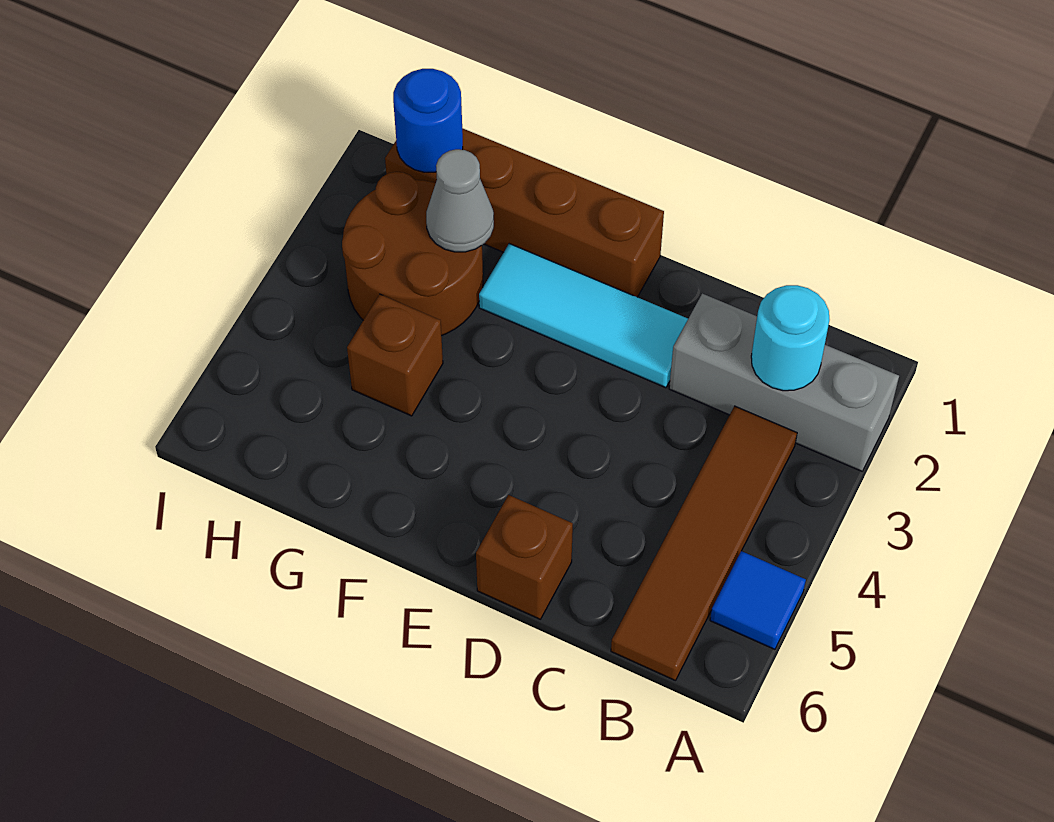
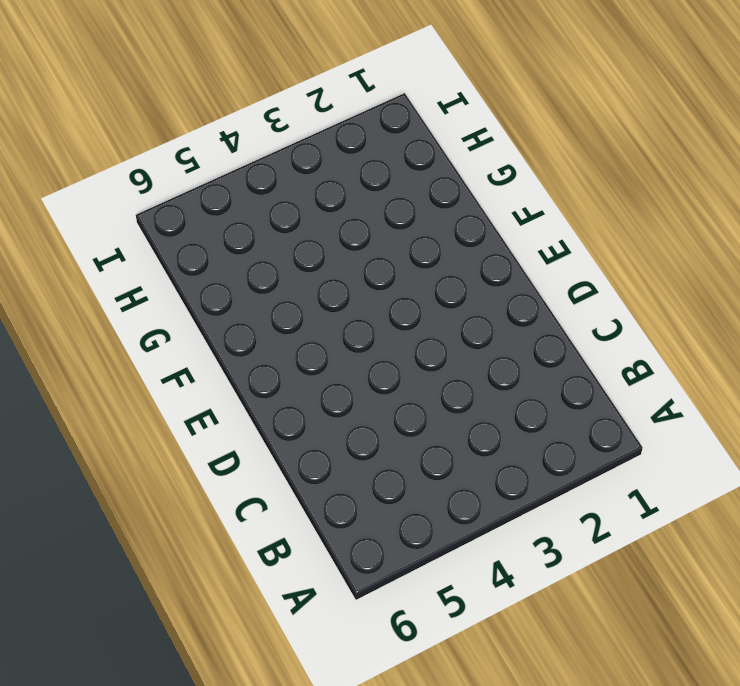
none -> grey 1x3 brick [669,294,899,471]
none -> blue 1x1 tile [710,551,806,649]

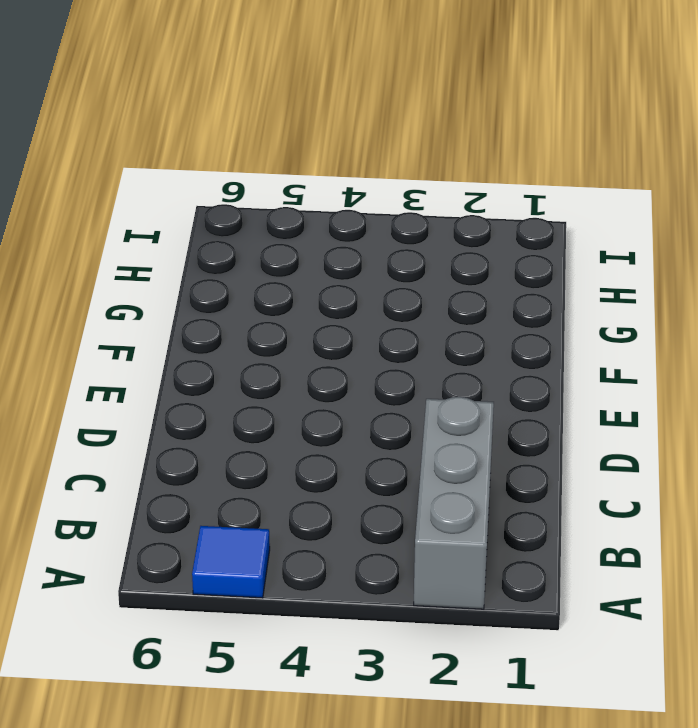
none -> brown 1x4 tile [611,406,797,681]
none -> cyan 1x3 tile [479,244,688,388]

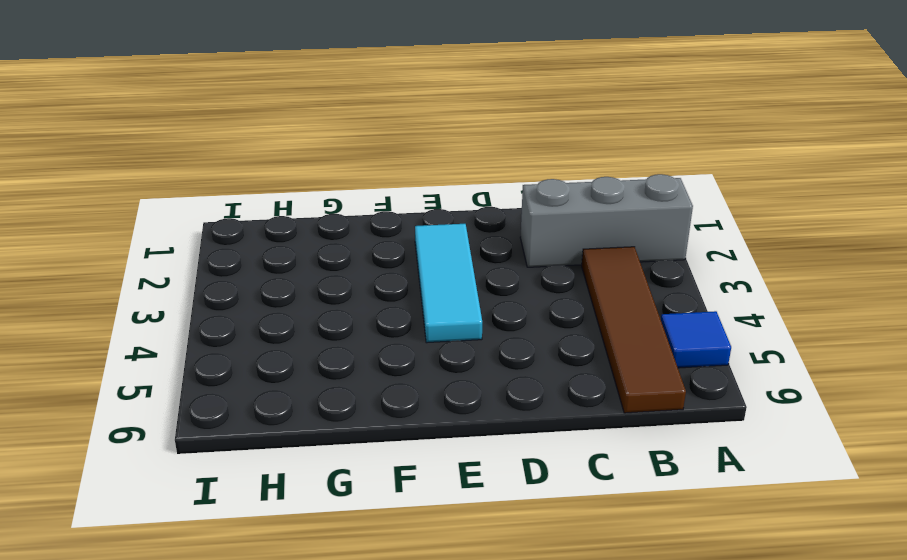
cyan 1x3 tile [415,224,482,343] -> cyan 1x3 tile turned to [479,244,688,388]
none -> brown 1x1 brick [476,495,573,619]
none -> brown 1x4 brick [385,128,664,297]

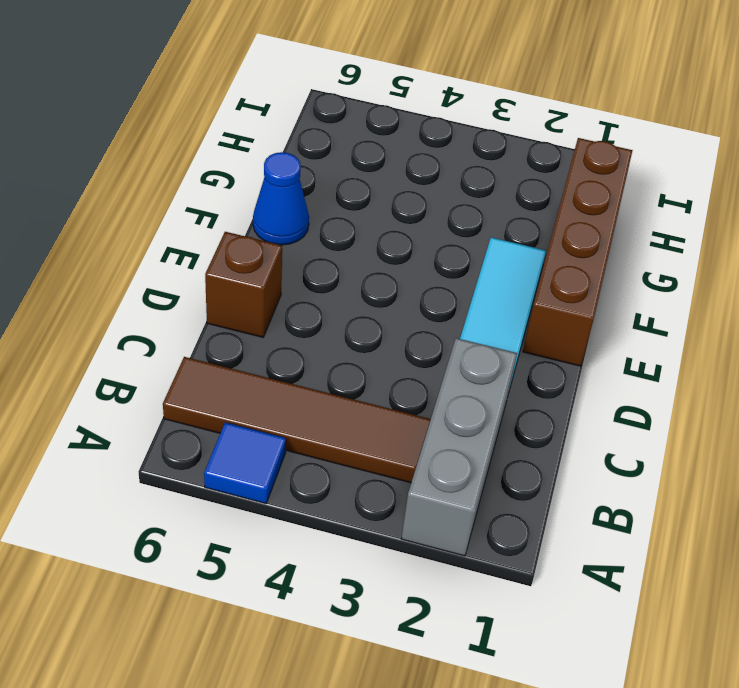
blue 1x1 cone [253,152,309,245] -> none
none -> brown 2x2 round brick [342,172,483,336]
none -> brown 1x1 brick [347,294,443,416]

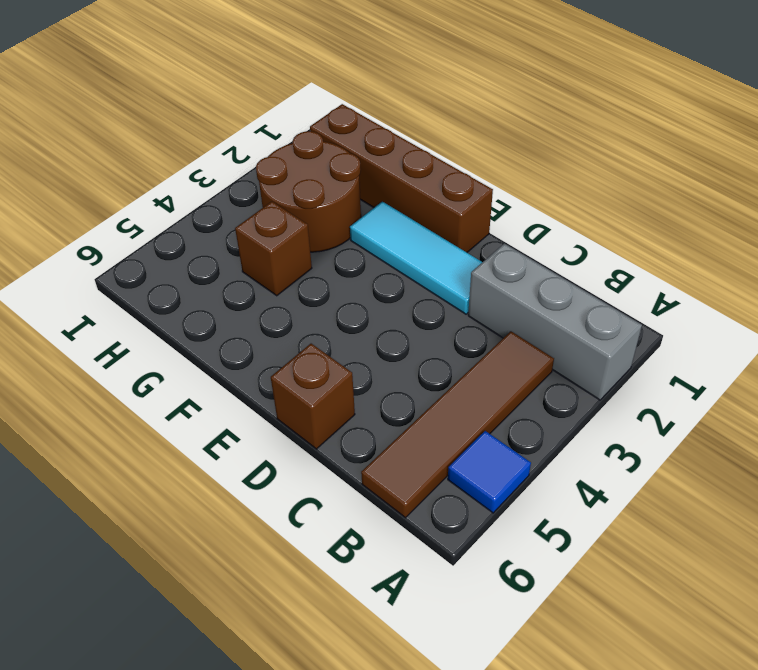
none -> cyan 1x1 round brick [751,285,830,391]
none -> grey 1x1 cone [426,149,494,252]

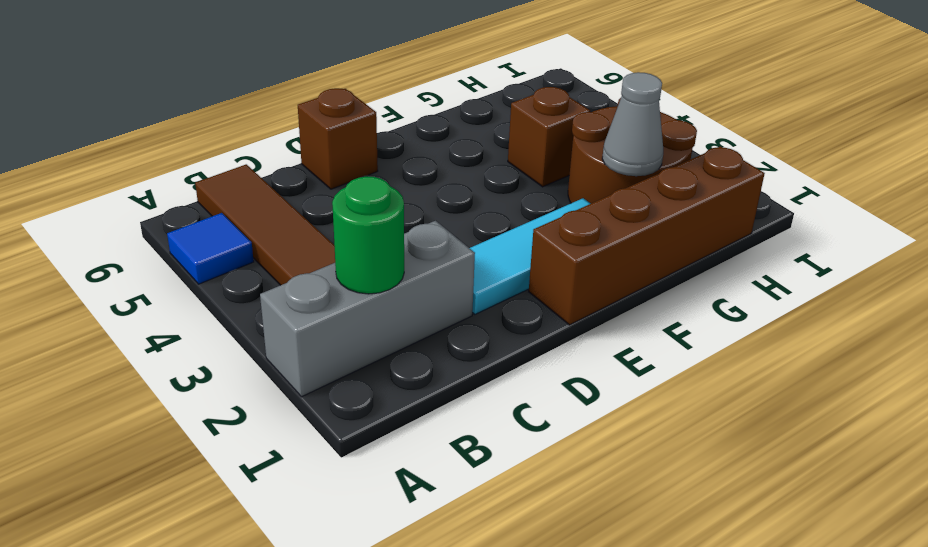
green 1x1 round brick [332,177,404,294] -> cyan 1x1 round brick [751,285,830,391]
none -> blue 1x1 round brick [393,69,463,172]

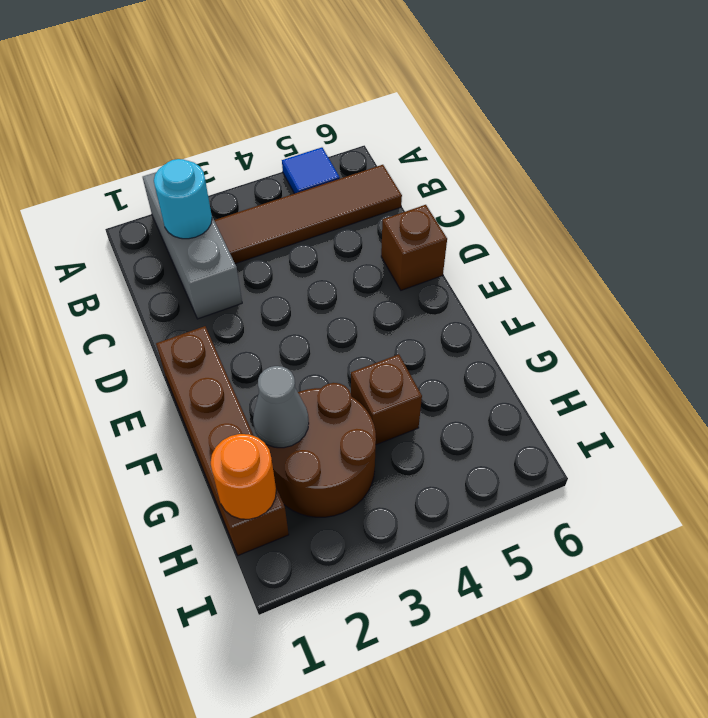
orange 1x1 round brick [211,434,276,519] -> blue 1x1 round brick [393,69,463,172]
none -> cyan 1x3 tile [479,244,688,388]

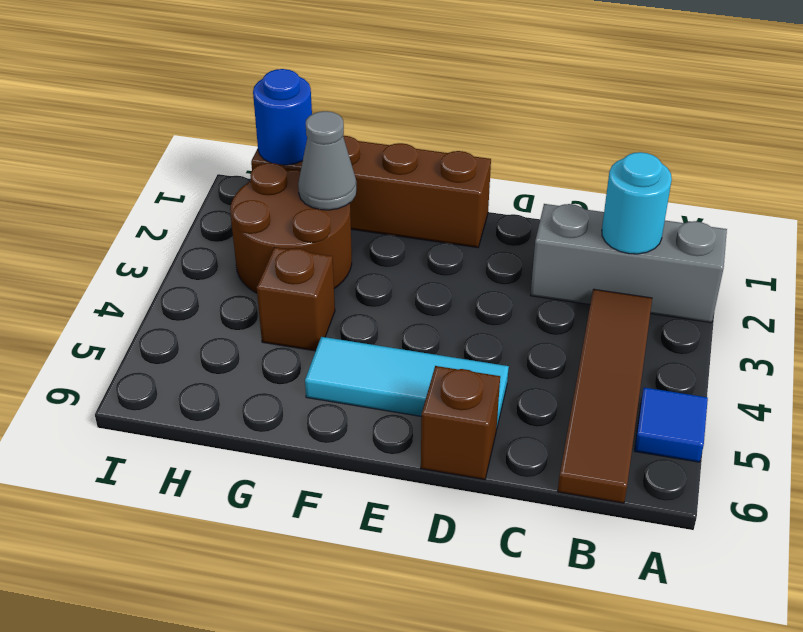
cyan 1x3 tile [305,337,509,427] -> cyan 1x3 tile moved to [479,244,688,388]

